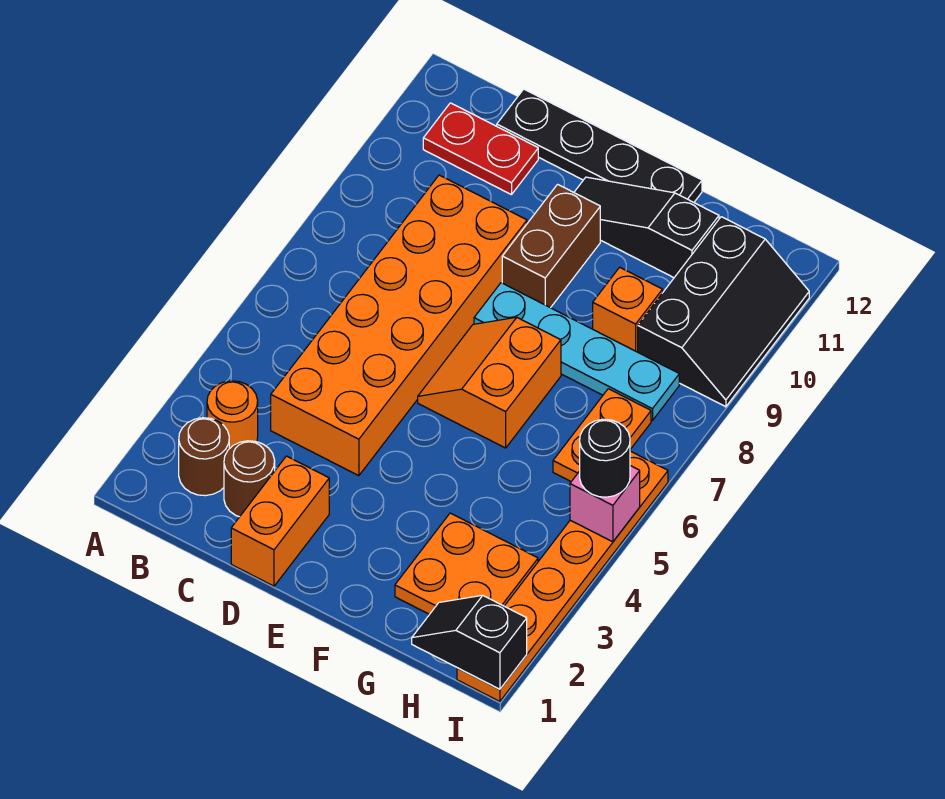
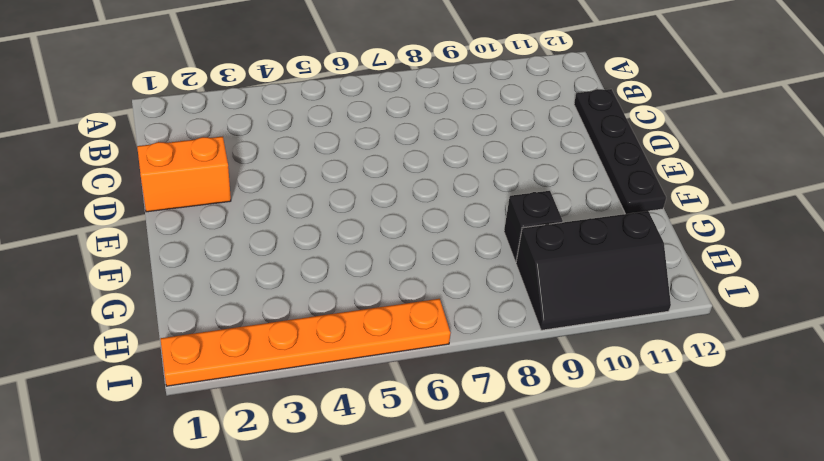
black 1x1 brick [504,191,563,262] -> orange 1x1 brick [593,267,663,352]
none -> brown 1x1 round brick [179,418,229,496]
none -> orange 1x1 round brick [207,381,258,449]
none -> red 1x2 plate [423,103,538,195]

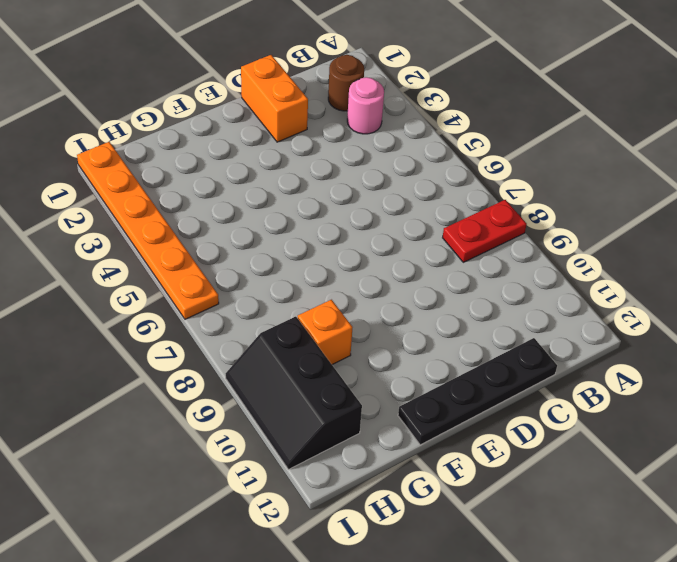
red 1x2 plate [443,200,527,262] -> red 1x2 plate moved to [423,103,538,195]
pink 1x1 round brick [347,77,384,134] -> orange 1x1 round brick [207,381,258,449]
none -> brown 1x1 round brick [224,441,275,517]
none -> orange 2x6 brick [271,175,527,476]
none -> orange 2x2 slope [418,317,561,448]

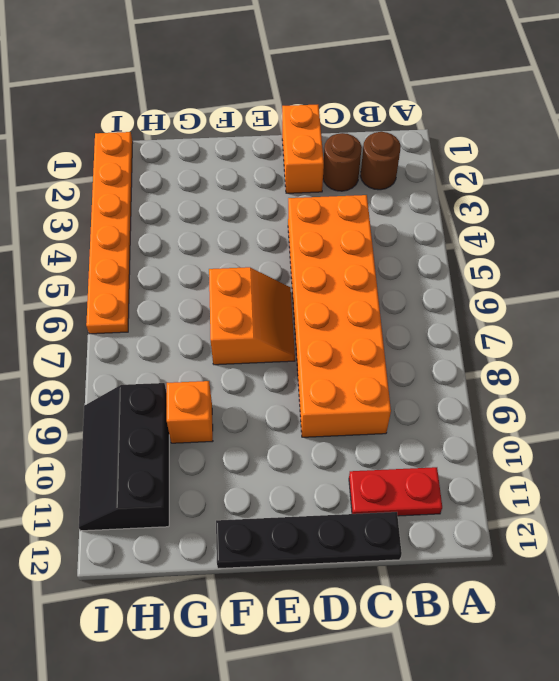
none -> orange 1x1 round brick [207,381,258,449]
none -> cyan 1x4 plate [474,283,679,421]
none -> brown 1x2 brick [502,184,600,308]

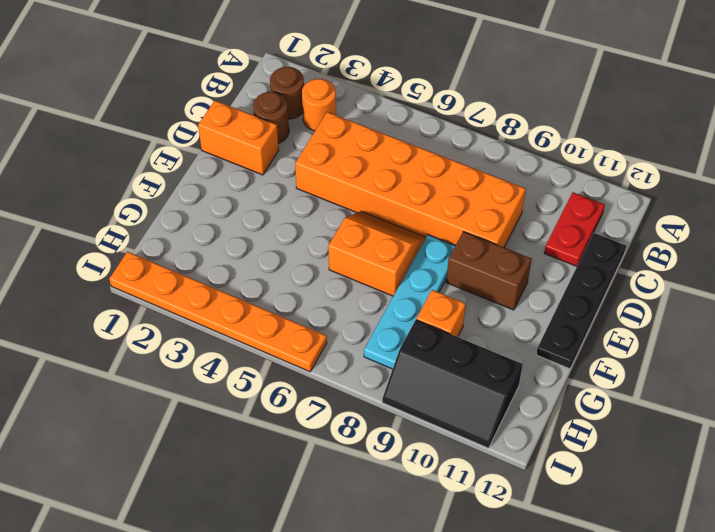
none -> black 1x3 slope [574,177,719,278]
none -> orange 2x2 plate [395,513,538,614]
none -> orange 1x2 plate [553,389,651,481]

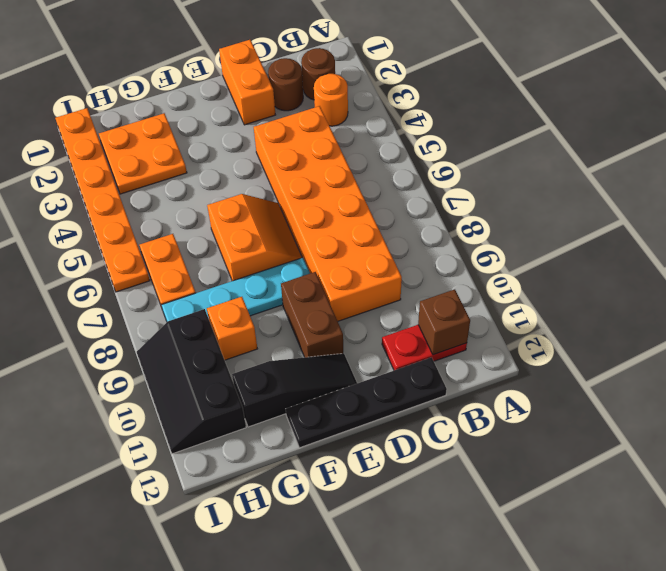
brown 1x1 brick [418,289,470,355] -> none
none -> black 1x2 slope [412,595,527,689]
none -> pink 1x1 brick [570,466,640,542]
none -> black 1x1 round brick [580,419,630,497]

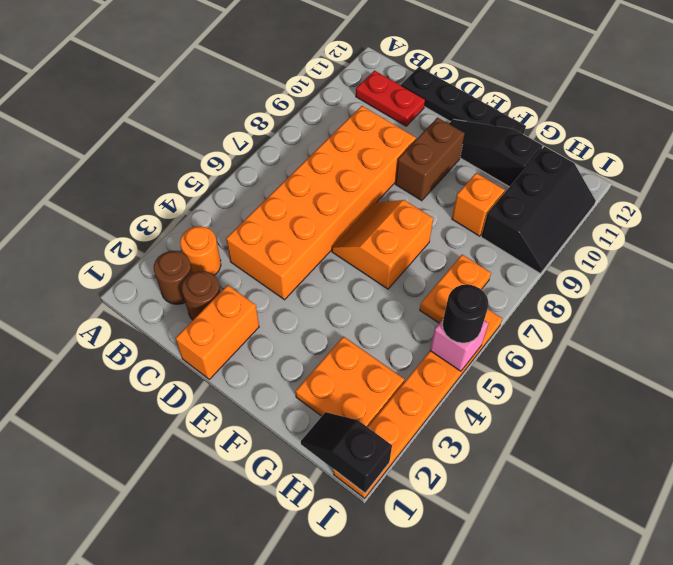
none -> cyan 1x4 plate [474,283,679,421]

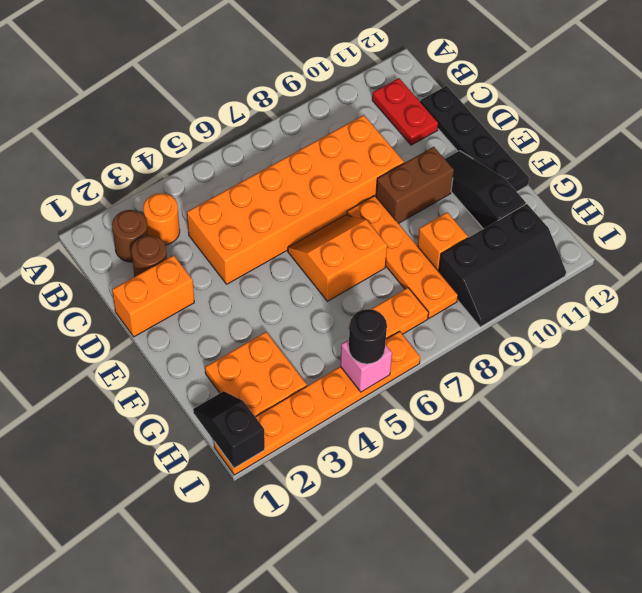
orange 1x4 plate [347,195,458,318] -> cyan 1x4 plate [474,283,679,421]

